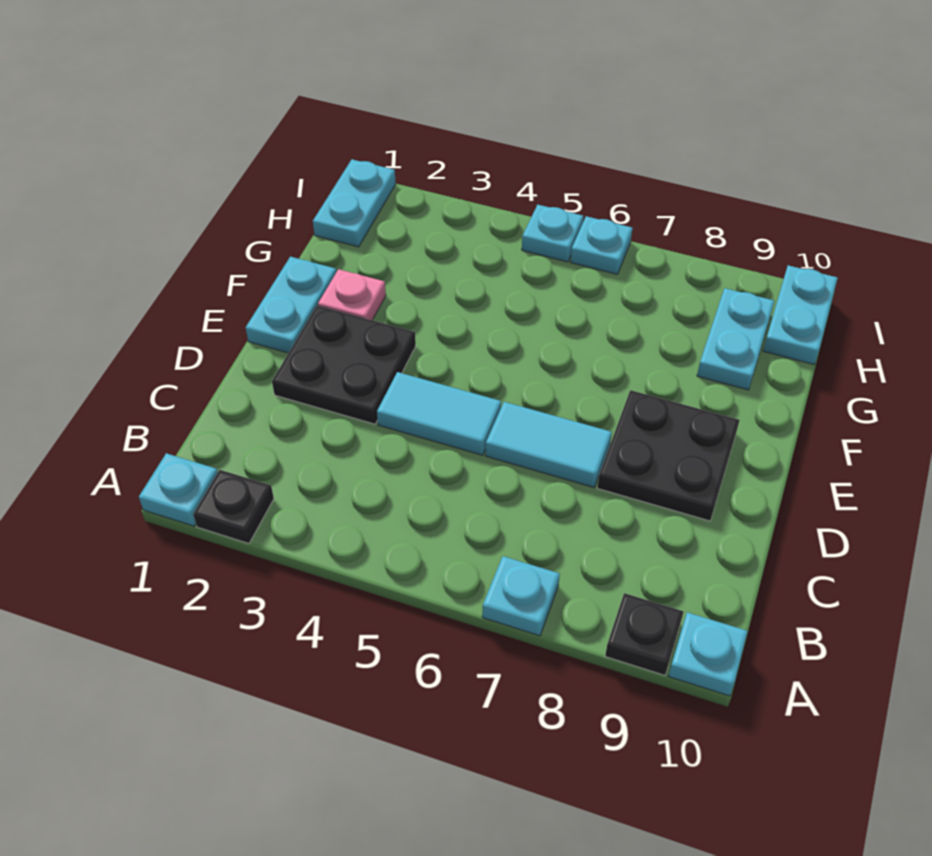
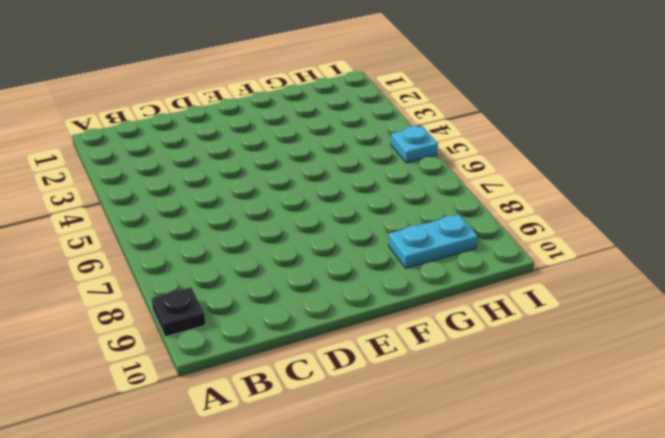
none -> cyan 1x1 plate [139,453,218,526]
none -> black 1x1 plate [193,470,274,544]
none -> cyan 1x1 plate [482,556,560,636]

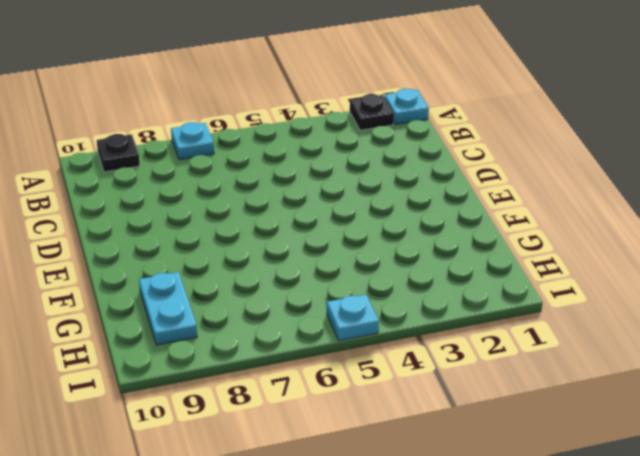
none -> cyan 1x1 plate [669,612,748,696]
none -> black 2x2 plate [272,305,416,424]
none -> cyan 1x2 tile [377,372,501,455]

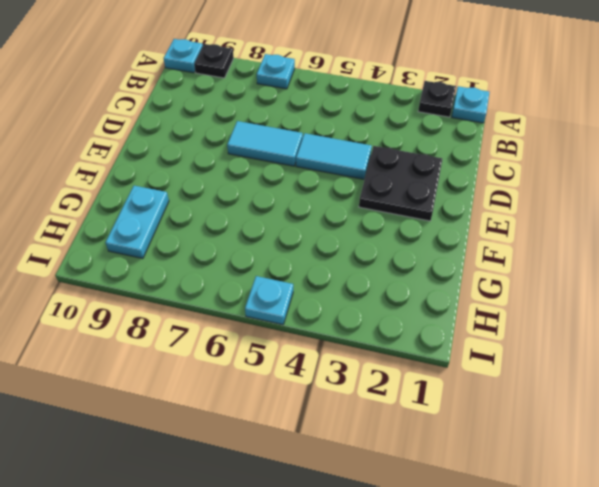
none -> black 2x2 plate [597,390,740,521]
none -> cyan 1x2 plate [246,257,336,353]
none -> pink 1x1 plate [318,269,386,320]

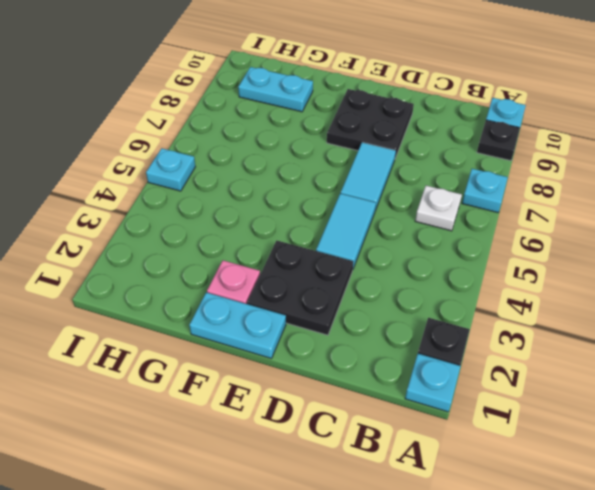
white 1x1 plate [415,186,462,231] -> none
none -> cyan 1x2 plate [313,159,396,247]
none -> cyan 1x2 plate [763,265,838,364]
none -> cyan 1x1 plate [571,216,633,274]

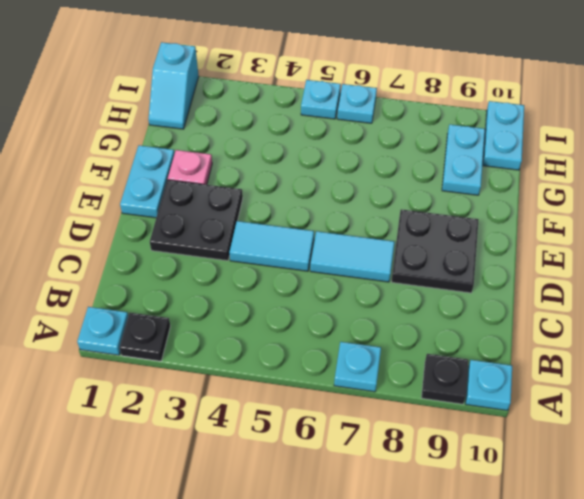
cyan 1x2 slope [148,42,199,129] -> cyan 1x2 plate [313,159,396,247]

